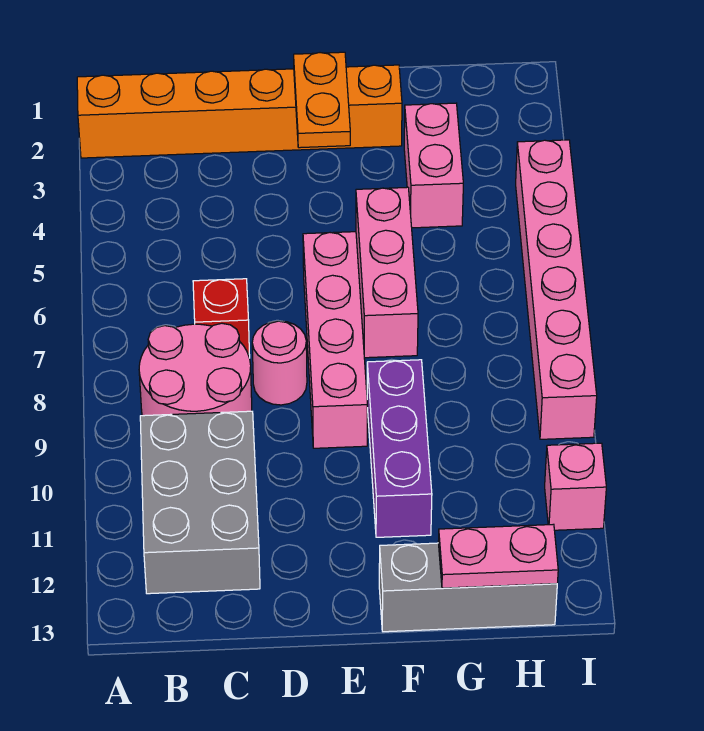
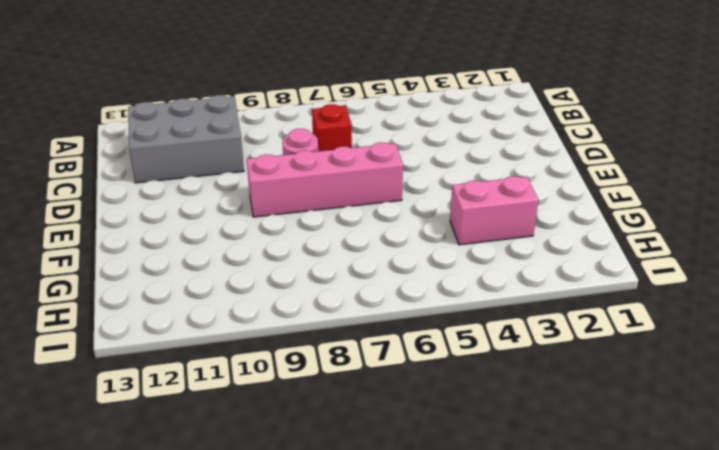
none -> orange 1x6 brick [77,65,402,158]
none -> pink 2x2 round brick [139,323,252,416]
none -> pink 1x3 brick [356,187,418,358]

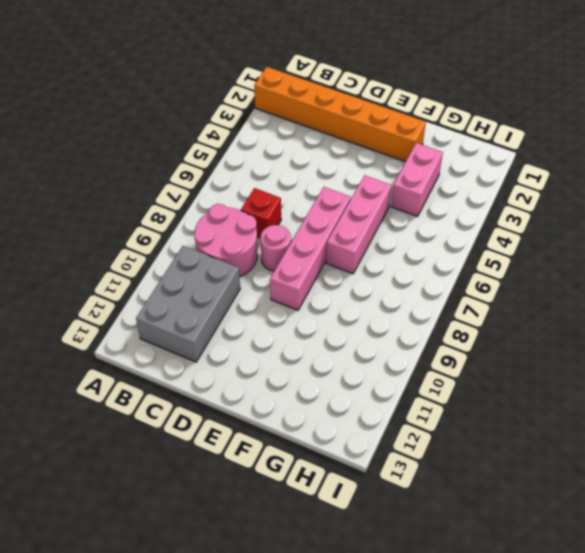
none -> purple 1x3 brick [367,360,432,537]
none -> grey 1x3 brick [379,543,557,632]
none -> pink 1x6 brick [516,140,597,439]

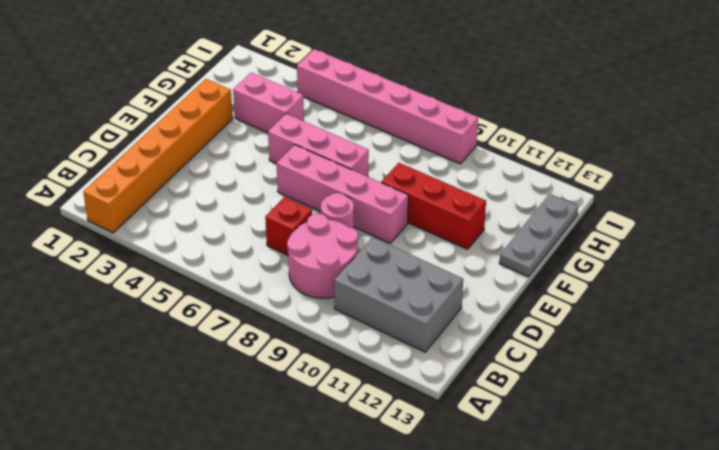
red 1x3 brick [381,163,486,249] -> purple 1x3 brick [367,360,432,537]
grey 1x3 plate [499,194,578,277] -> grey 1x3 brick [379,543,557,632]
none -> pink 1x1 brick [545,443,606,530]
none -> orange 1x2 plate [294,52,350,148]
none -> pink 1x2 plate [438,524,558,588]

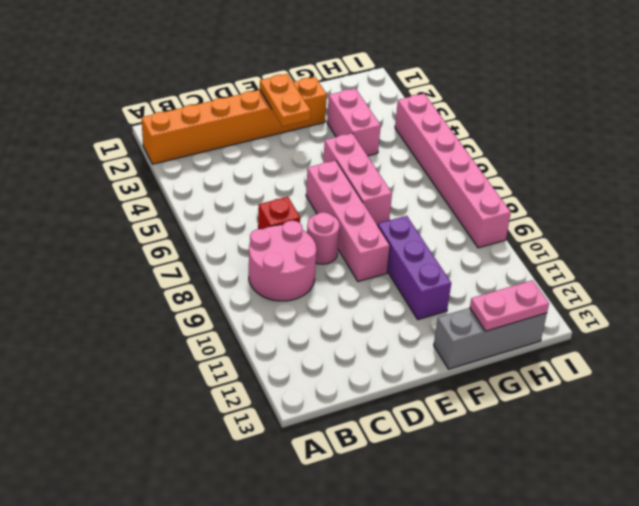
none -> grey 2x3 brick [140,411,260,594]
none -> pink 1x1 brick [545,443,606,530]

